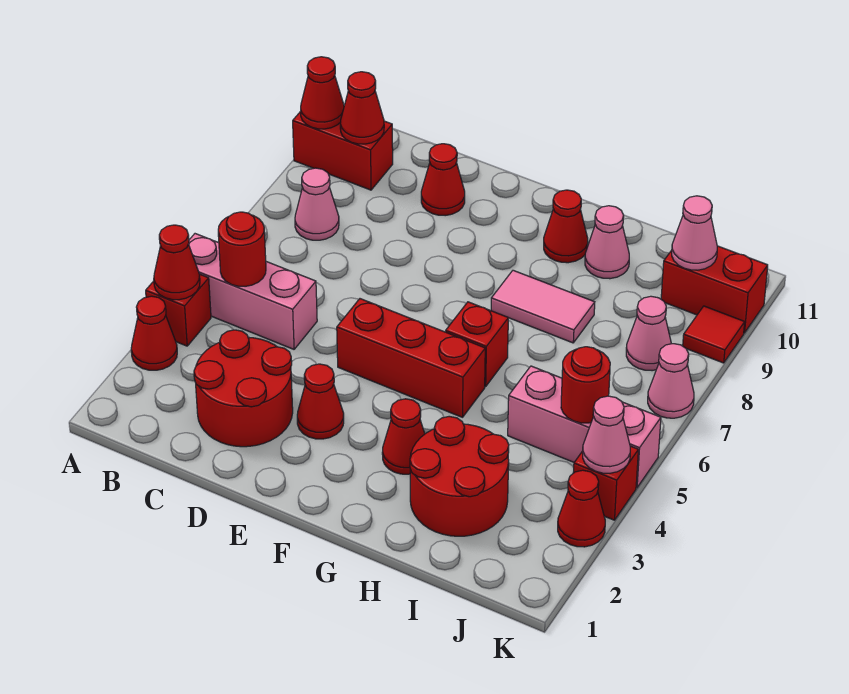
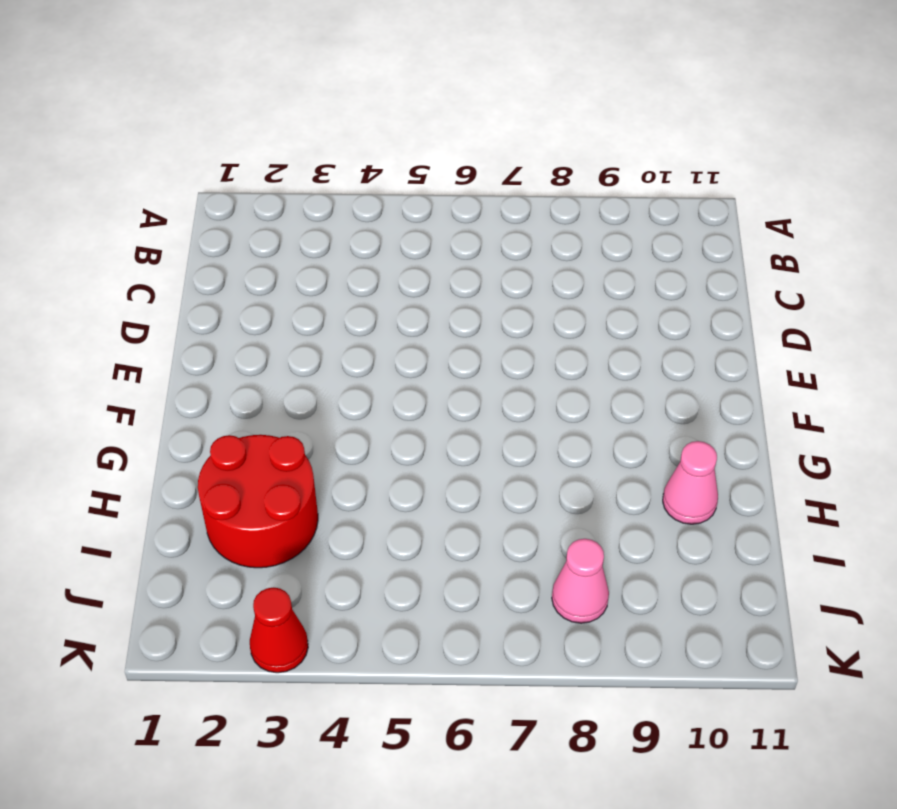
none -> red 1x1 cone [131,296,177,370]
none -> red 1x1 brick [146,274,211,346]
none -> pink 1x3 brick [189,234,317,349]

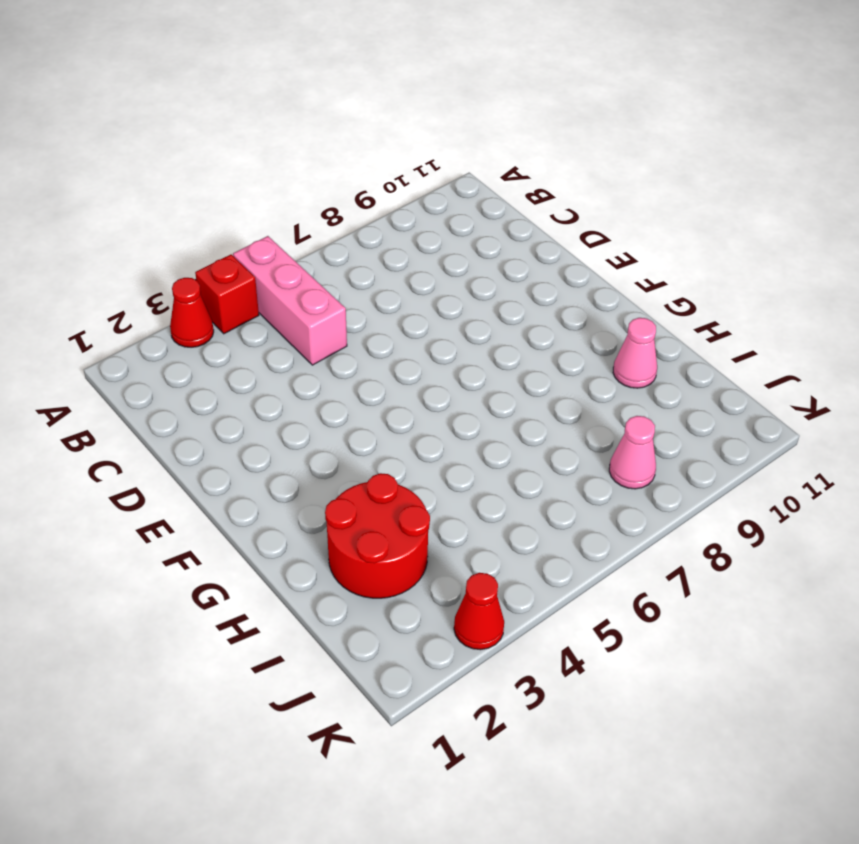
none -> red 1x2 brick [293,111,393,190]
none -> pink 1x1 cone [295,168,339,240]
none -> red 2x2 round brick [194,330,293,447]

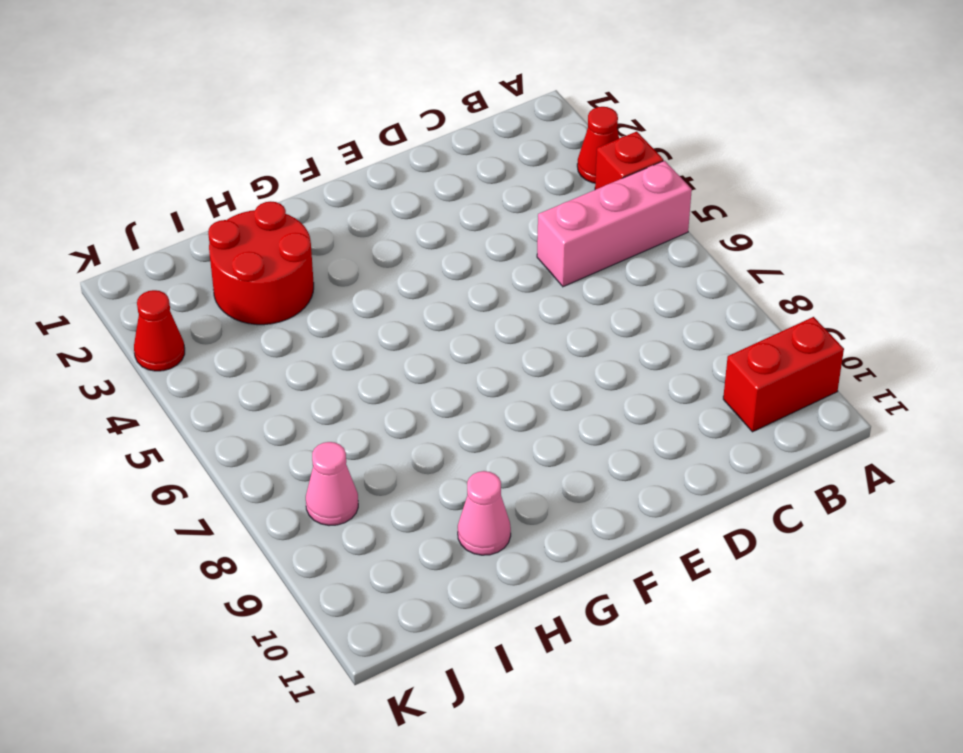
none -> pink 1x1 cone [295,168,339,240]
none -> red 2x2 round brick [194,330,293,447]
none -> red 1x1 cone [421,144,465,216]

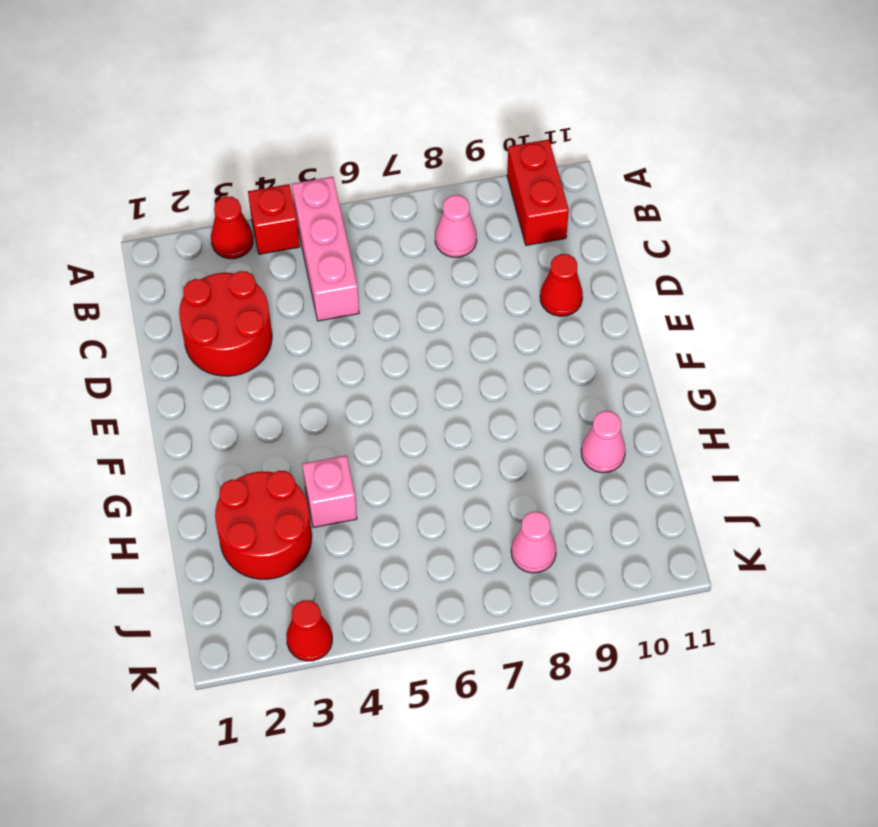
pink 1x1 brick [302,455,357,527] -> none
none -> red 1x1 cone [297,364,344,439]
none -> red 1x3 brick [337,299,485,417]
none -> red 1x1 cone [382,399,425,474]

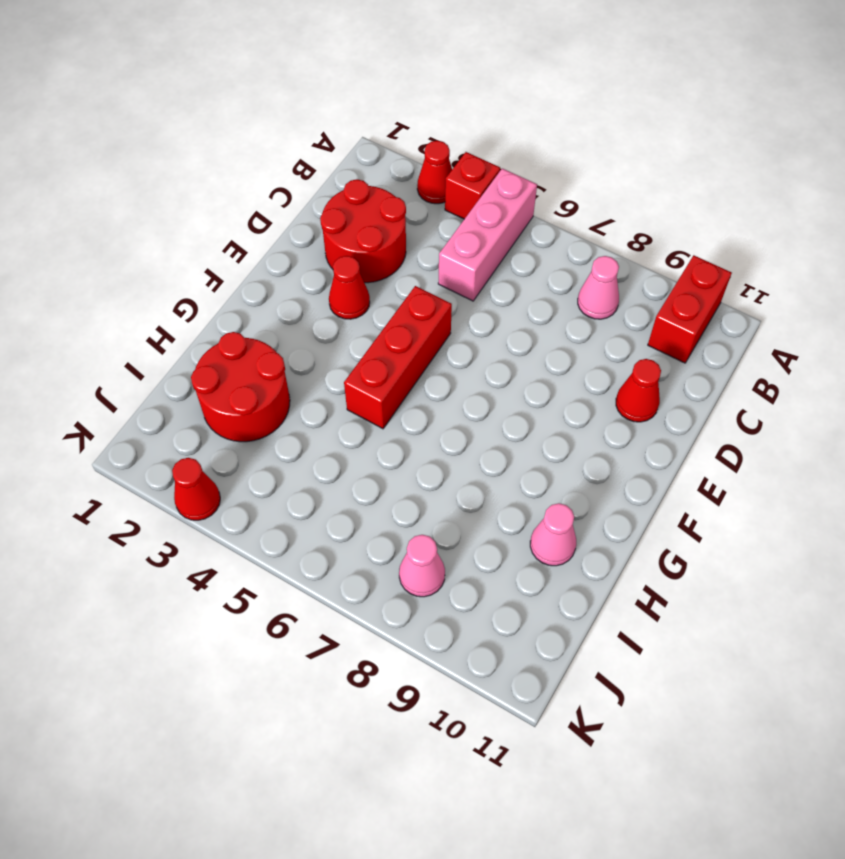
none -> red 1x1 cone [382,399,425,474]
none -> red 1x1 brick [446,302,508,387]
none -> pink 1x2 tile [491,270,595,343]

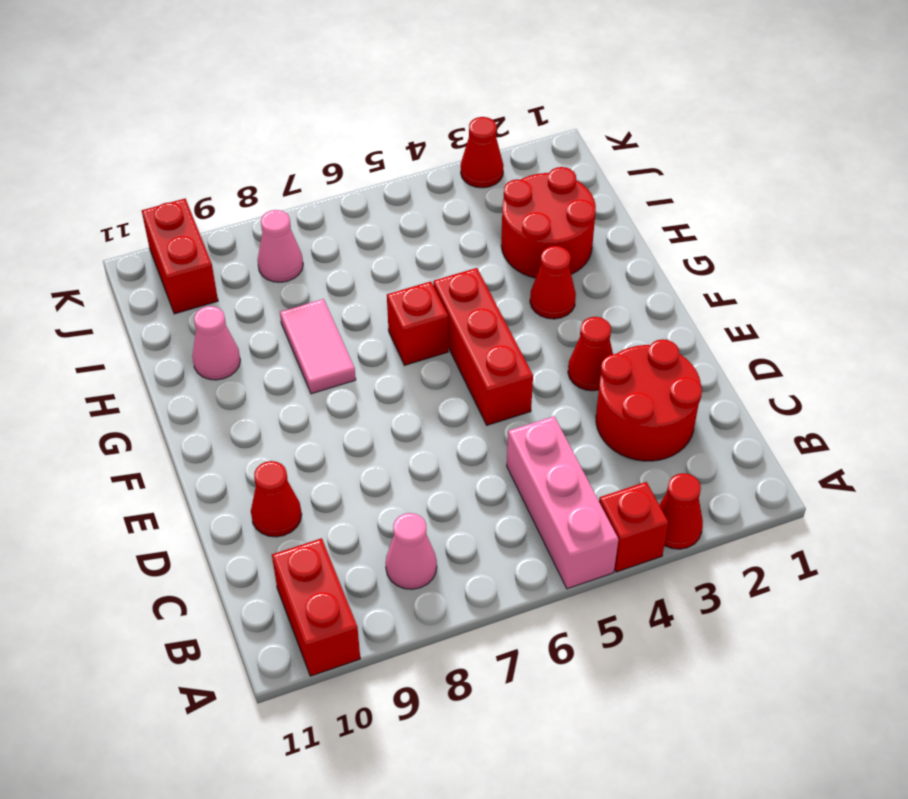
none -> red 1x1 cone [544,190,588,263]
none -> pink 1x3 brick [508,366,661,488]
none -> red 1x1 brick [573,446,638,520]

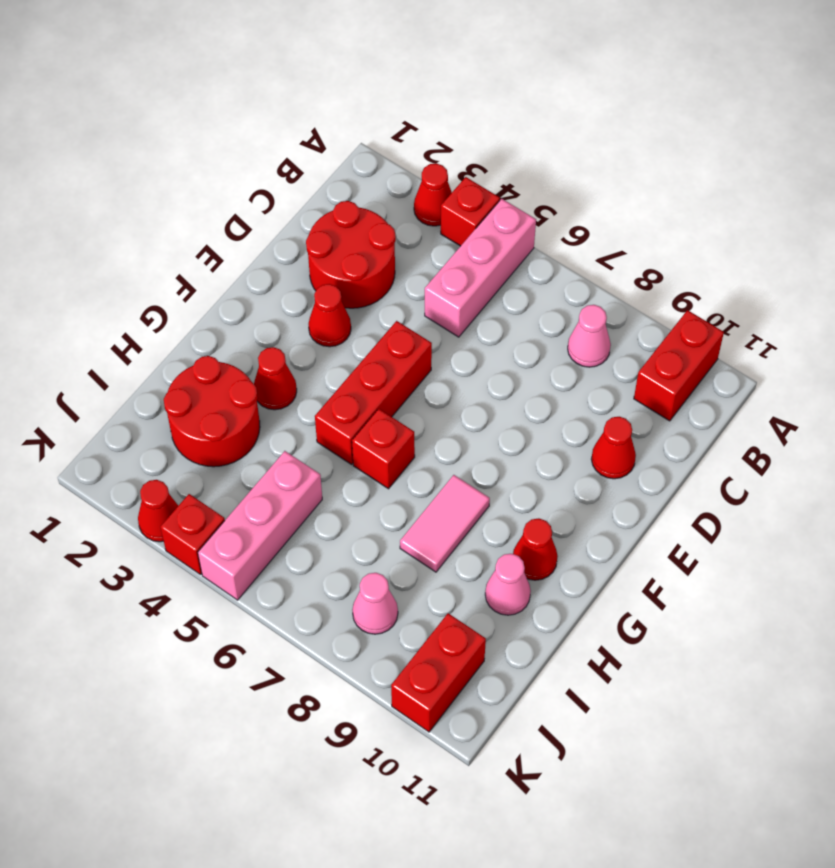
none -> pink 1x1 cone [648,344,694,418]
none -> red 1x1 tile [683,306,745,363]
none -> red 1x1 cone [154,225,200,300]

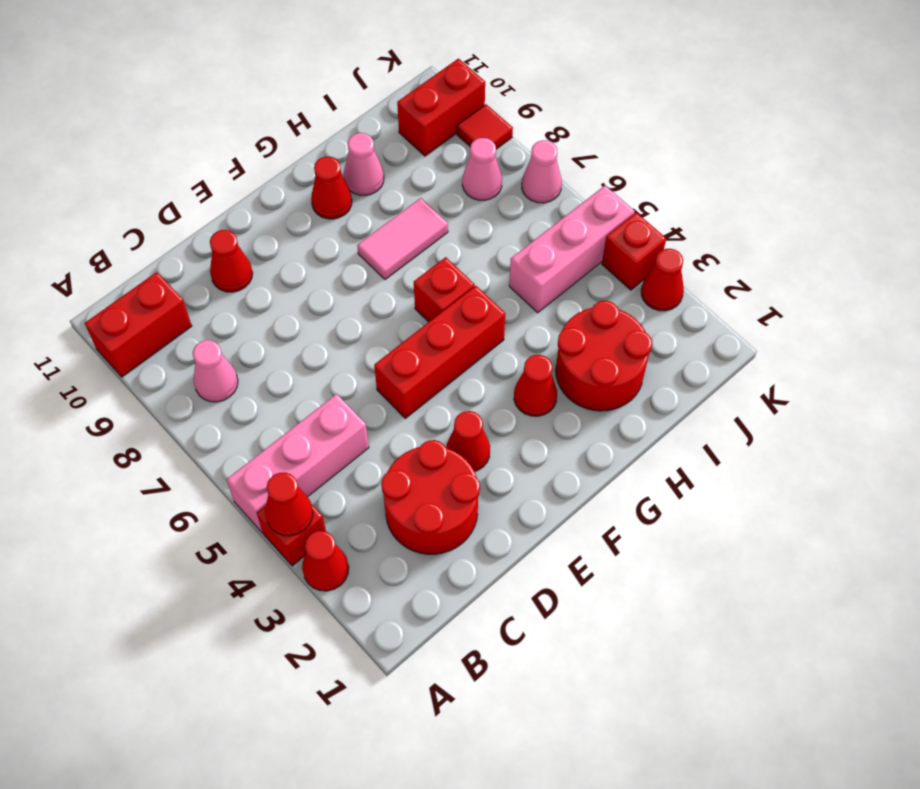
none -> red 1x1 cone [301,57,344,129]
none -> red 1x1 round brick [218,212,266,286]
none -> red 1x1 cone [340,72,384,144]

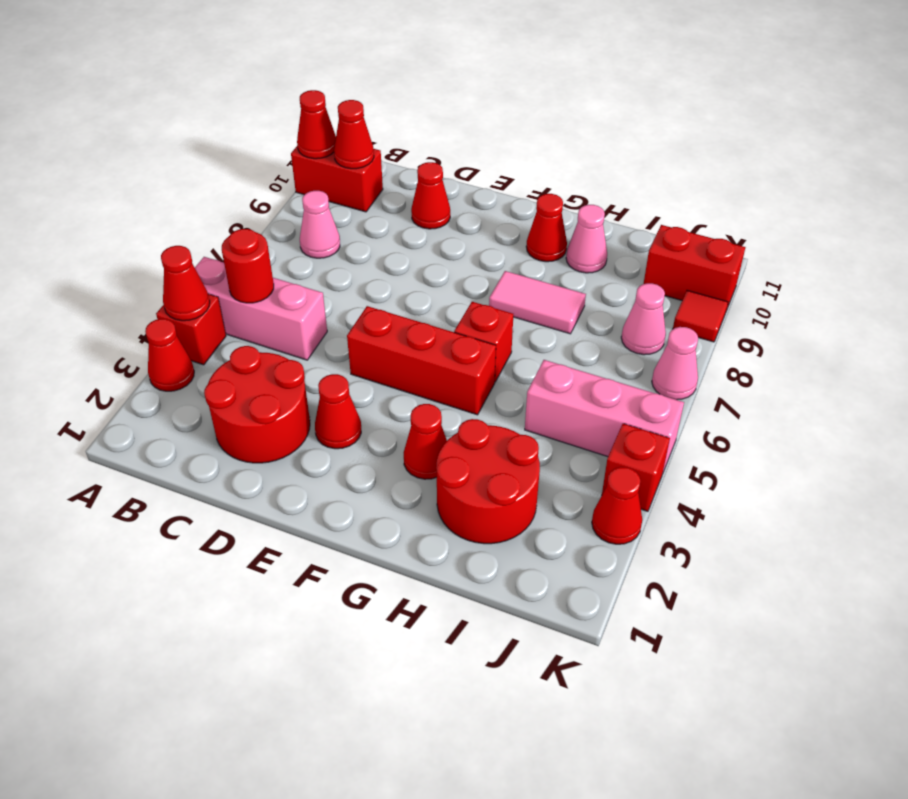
none -> red 1x1 round brick [561,347,610,423]
none -> pink 1x1 cone [672,196,717,270]
none -> pink 1x1 cone [583,396,630,473]

